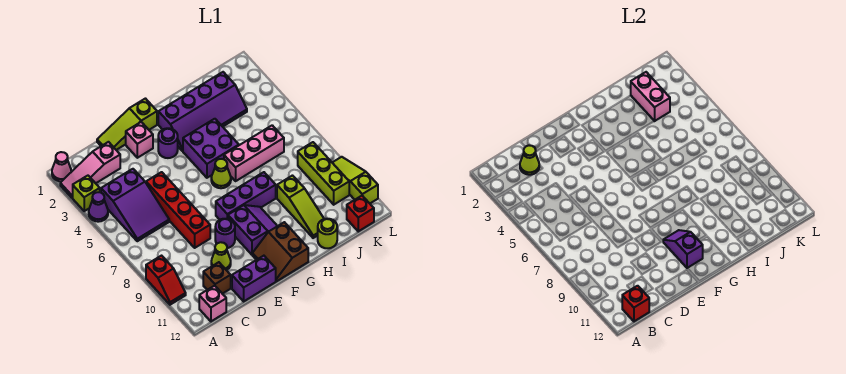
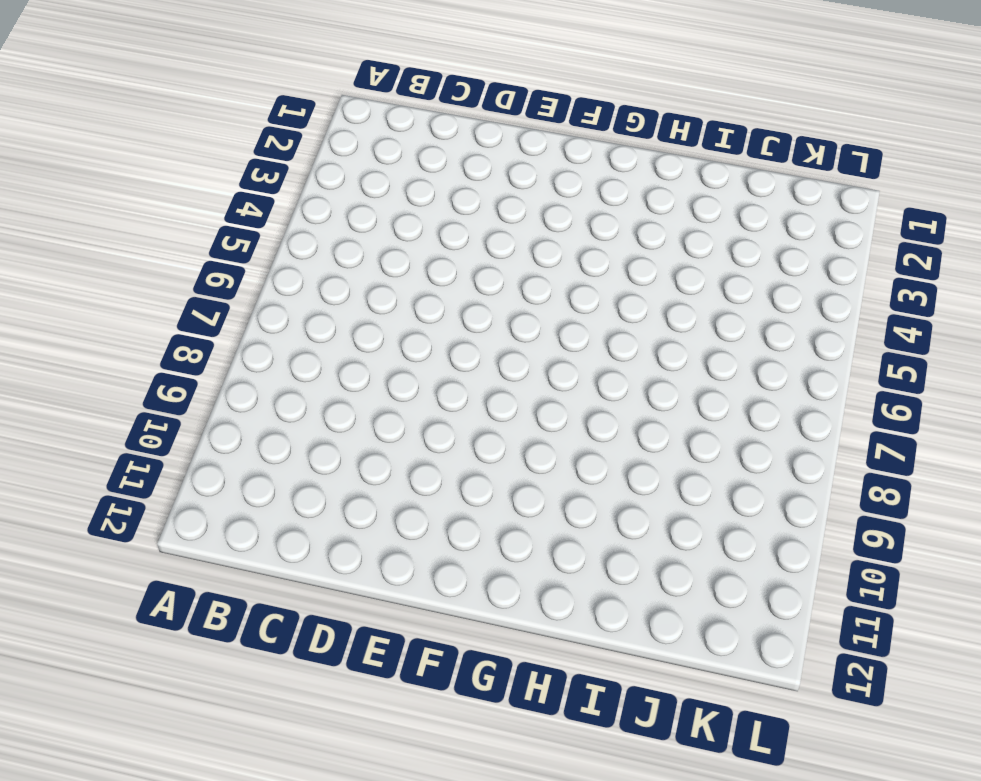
none -> pink 1x1 cone [52,152,71,181]
none -> pink 1x3 slope [60,142,120,198]
none -> lime 1x1 brick [73,176,100,211]
none -> purple 1x1 cone [89,192,108,222]

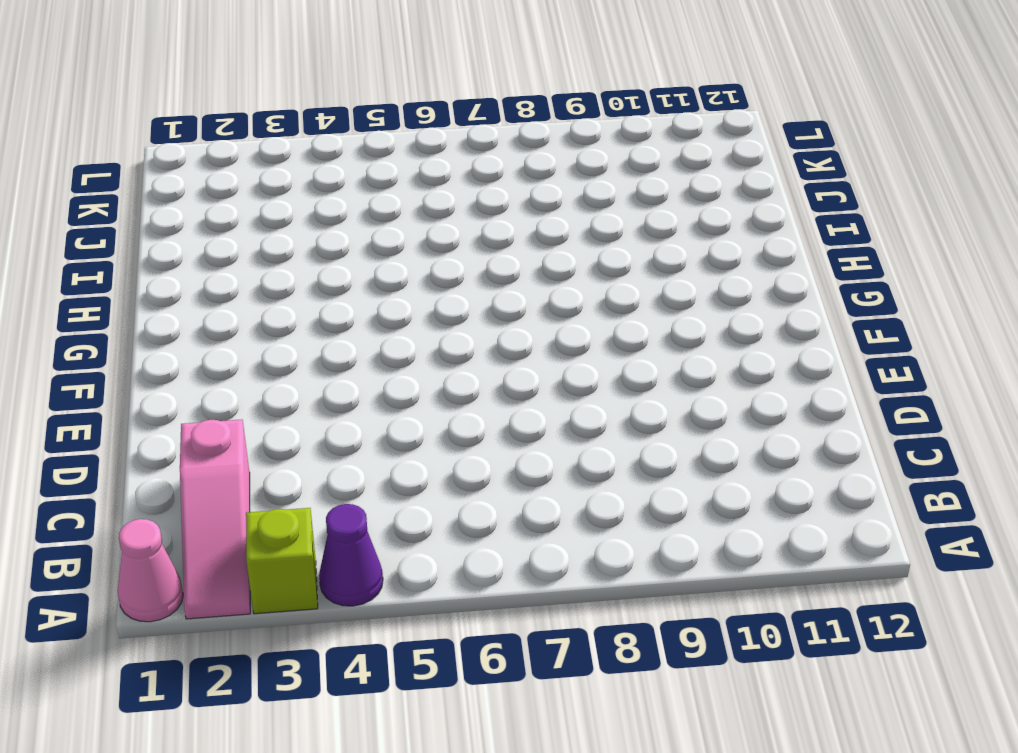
none -> red 1x2 slope [146,256,186,305]
none -> purple 2x3 slope [101,169,169,241]
none -> pink 1x1 brick [199,286,226,321]
none -> brown 1x1 brick [203,262,231,294]

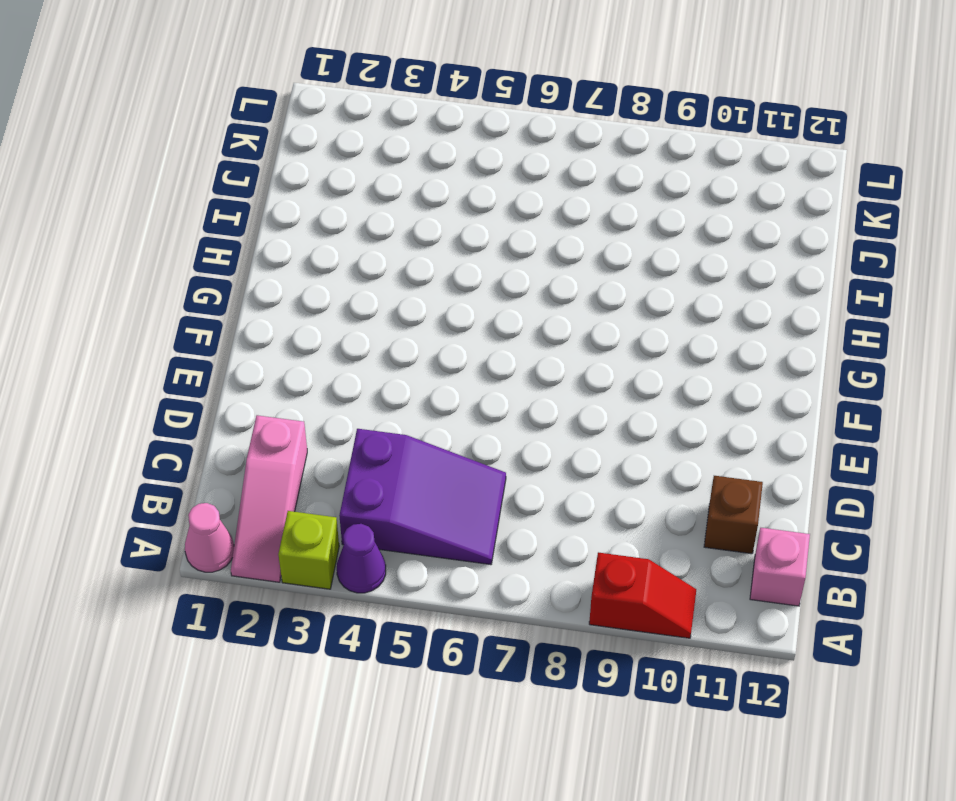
none -> lime 1x3 slope [97,99,157,150]
none -> red 1x4 brick [146,172,210,248]
none -> lime 1x1 cone [211,242,231,270]
none -> purple 1x2 brick [232,256,276,301]

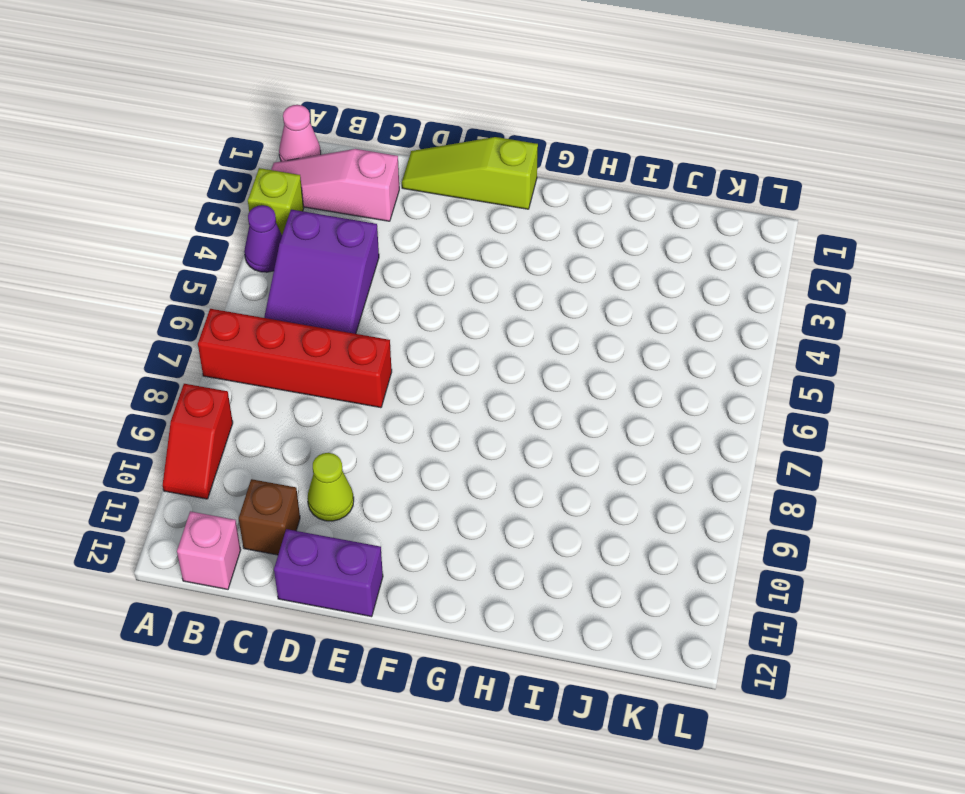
red 1x4 brick [198,309,392,408] -> red 1x4 brick turned to [146,172,210,248]
none -> pink 1x1 brick [126,122,153,158]
none -> purple 1x1 round brick [215,219,235,248]
none -> purple 1x1 round brick [158,128,178,158]
none -> purple 1x3 brick [216,172,276,220]

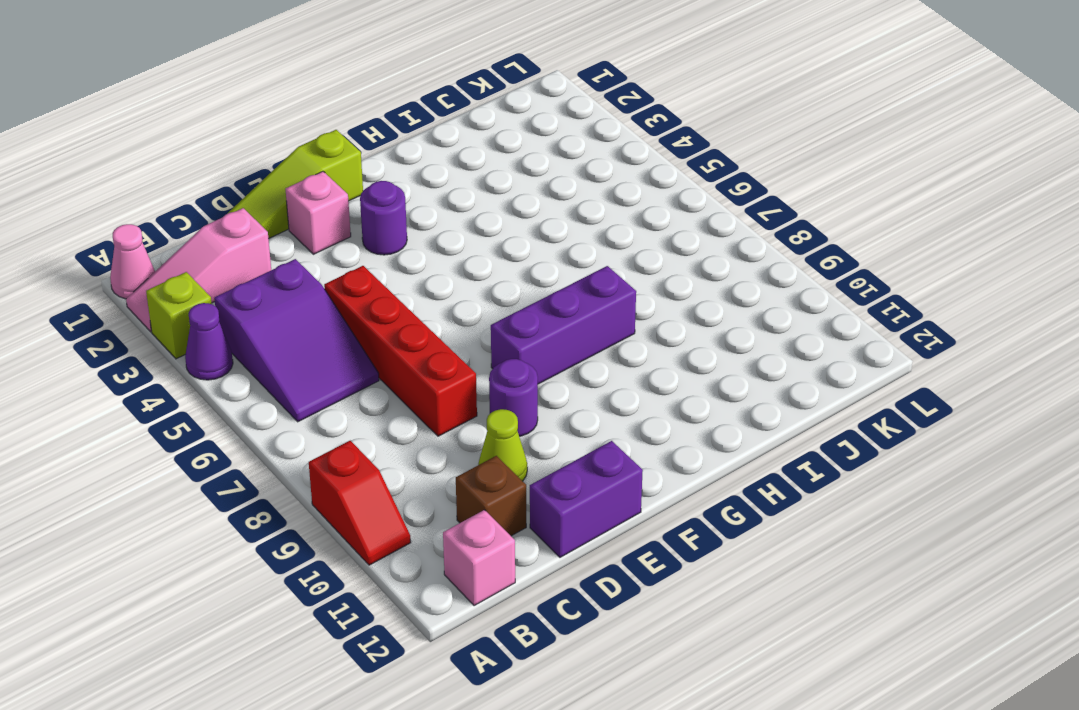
none -> purple 2x2 slope [228,205,277,255]
none -> brown 2x2 slope [252,222,308,281]
none -> purple 2x4 slope [158,72,247,151]
none -> purple 2x2 brick [183,119,239,178]

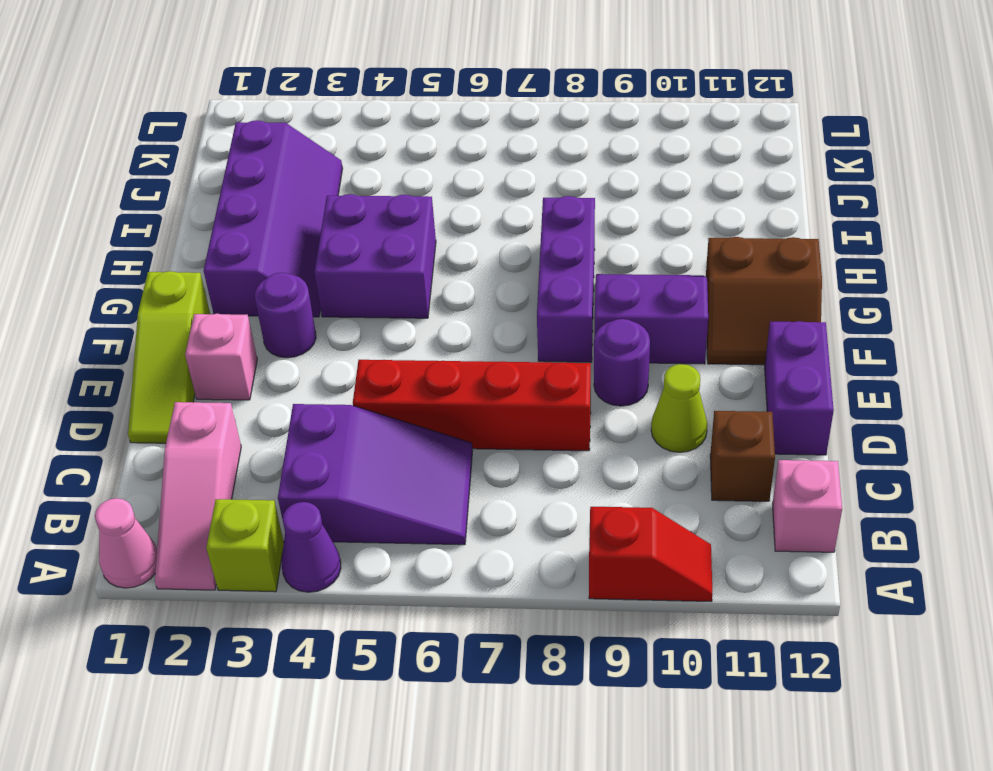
none -> lime 1x1 cone [211,159,231,188]
none -> pink 1x3 brick [224,125,284,181]
none -> lime 1x3 slope [277,176,324,238]
none -> lime 1x1 round brick [318,219,337,248]

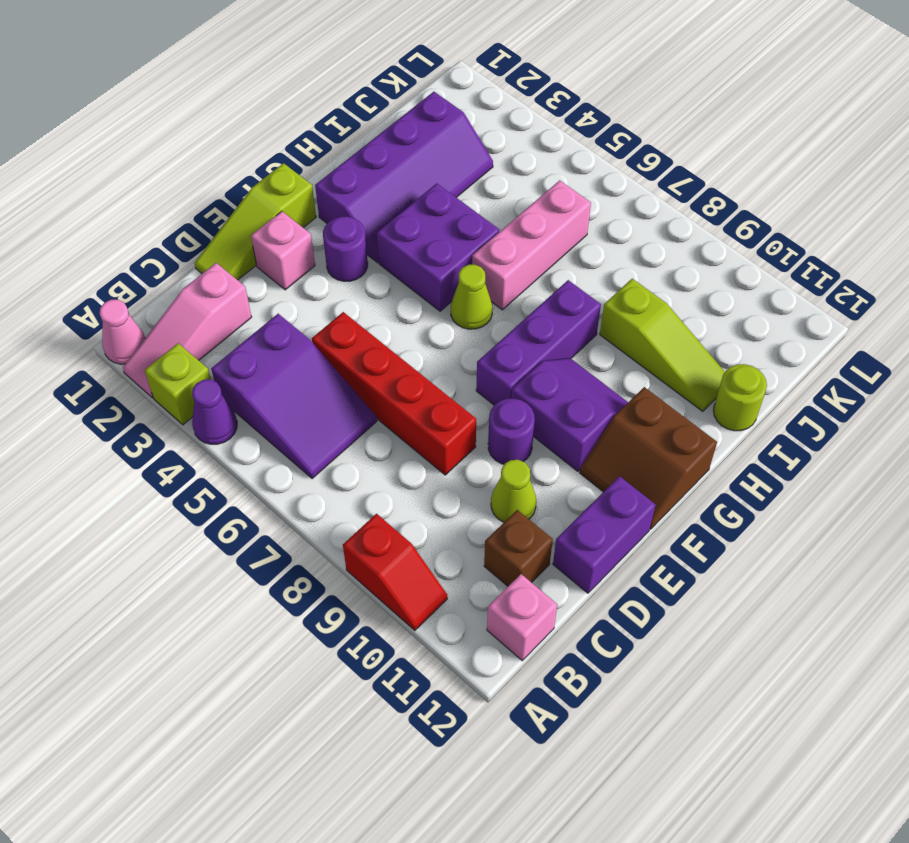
none -> lime 1x3 brick [298,142,349,205]
none -> red 1x1 brick [347,196,374,232]
none -> lime 1x3 slope [332,157,378,203]
none -> red 1x1 brick [622,286,649,321]

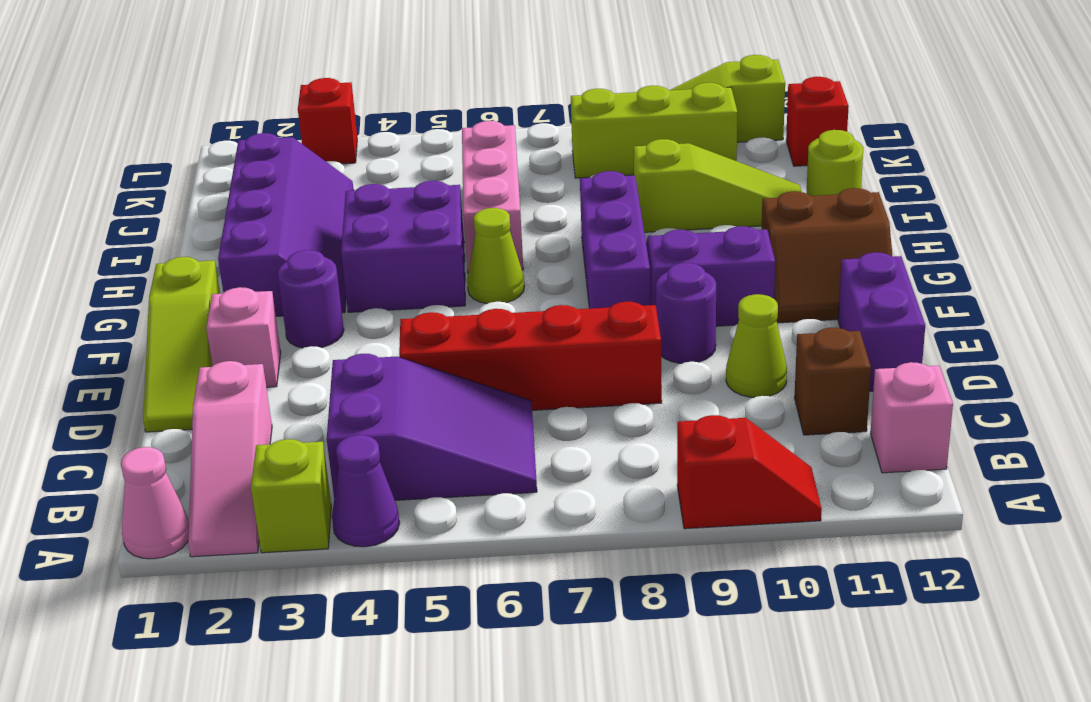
red 1x1 brick [298,78,357,164] -> red 1x1 brick moved to [622,286,649,321]
none -> lime 1x1 cone [520,145,539,175]
none -> purple 1x2 slope [663,230,703,268]
none -> pink 1x2 brick [631,72,670,121]

